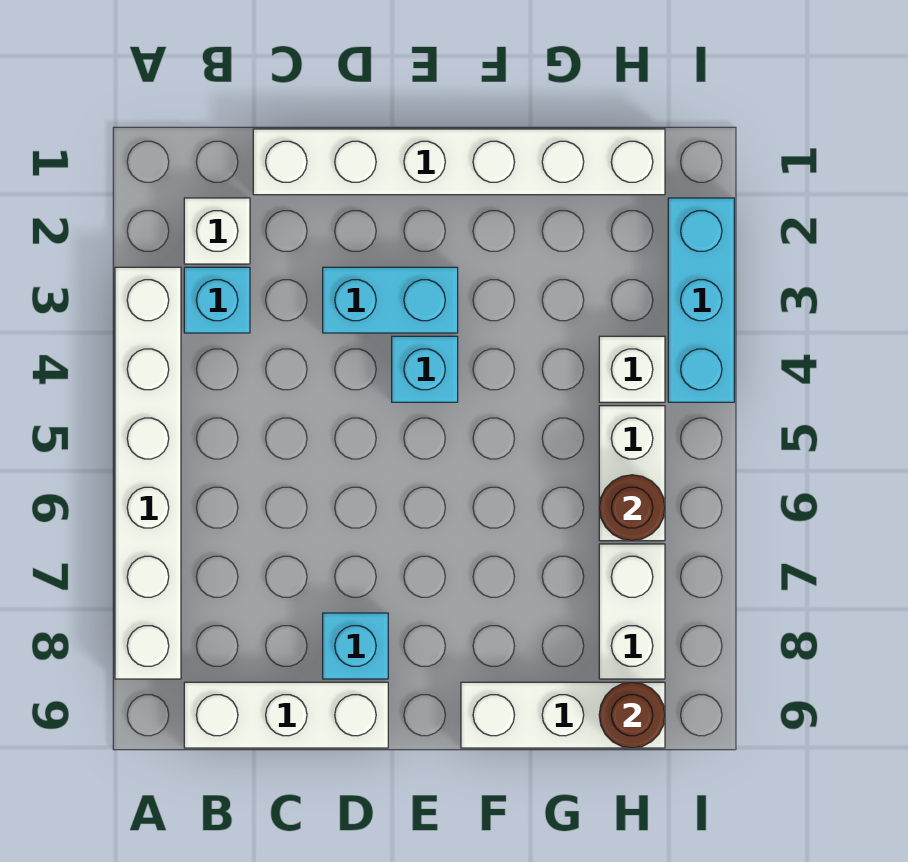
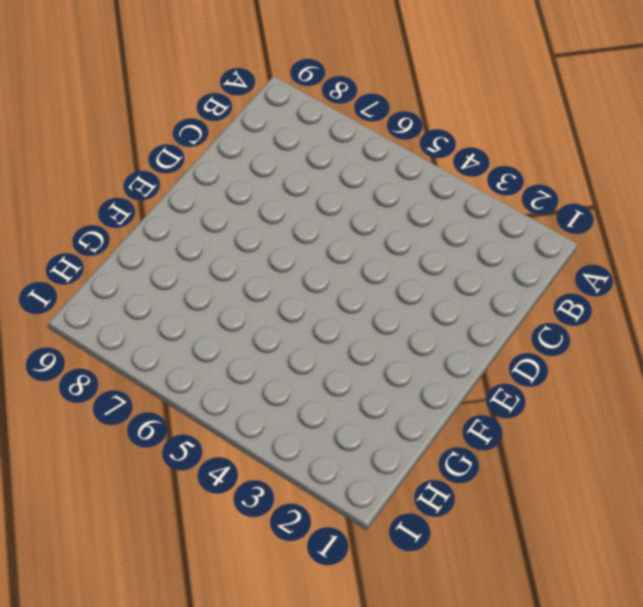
none -> white 1x6 brick [115,267,181,679]
none -> white 1x1 brick [184,198,250,264]
none -> cyan 1x1 brick [184,267,250,333]

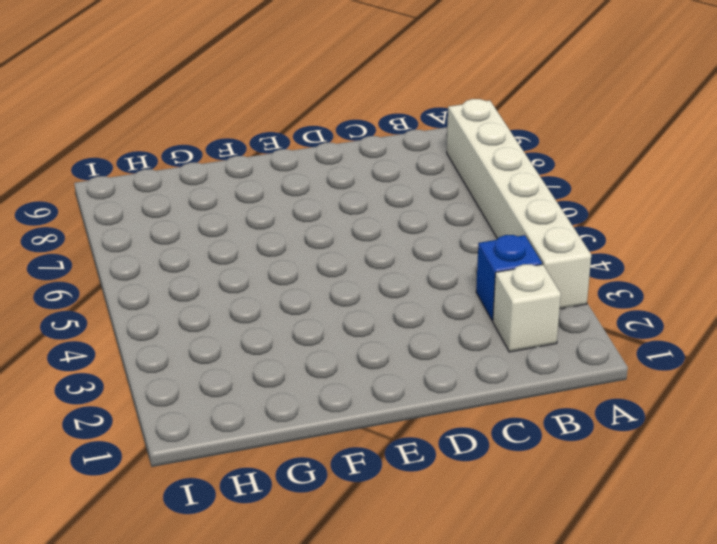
blue 1x1 brick [476,235,542,321] -> cyan 1x1 brick [184,267,250,333]
none -> white 1x3 brick [184,682,388,748]
none -> white 1x6 brick [253,129,665,195]
none -> cyan 1x2 brick [323,267,458,333]

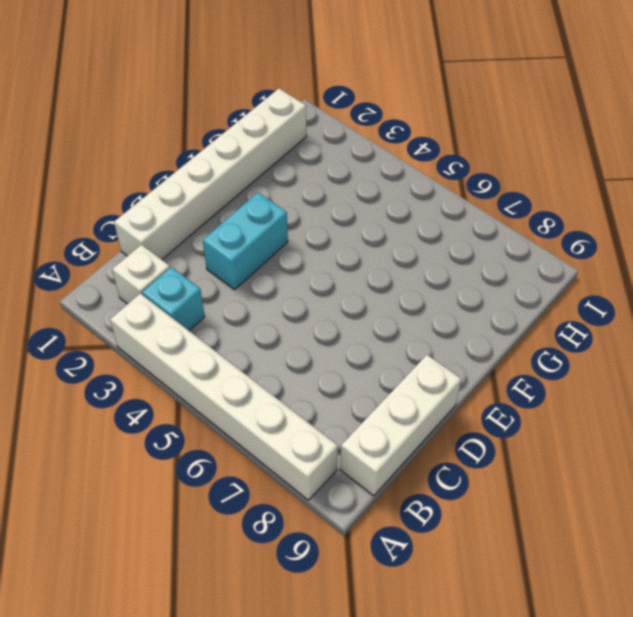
none -> cyan 1x1 brick [323,613,388,679]
none -> cyan 1x1 brick [392,336,458,402]
none -> white 1x3 brick [461,682,665,748]

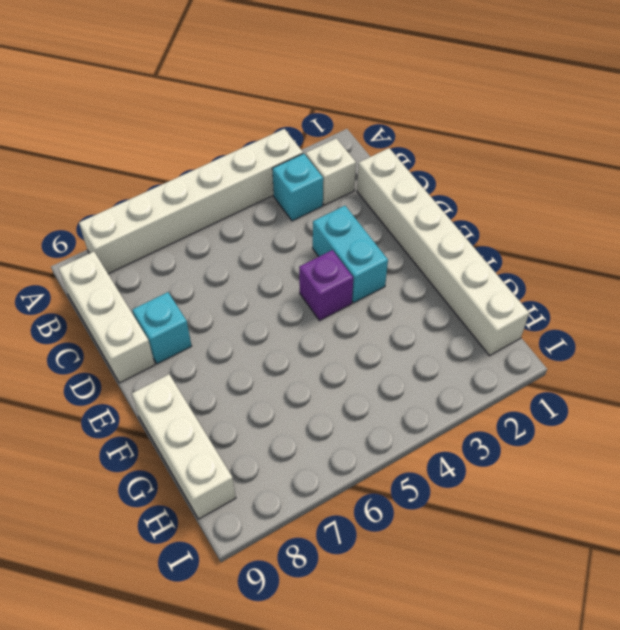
purple 1x1 brick [299,250,353,321] -> cyan 1x1 brick [392,336,458,402]
none -> white 1x1 brick [599,336,665,402]
none -> white 1x2 brick [599,406,665,541]
none -> white 1x2 brick [599,544,665,679]

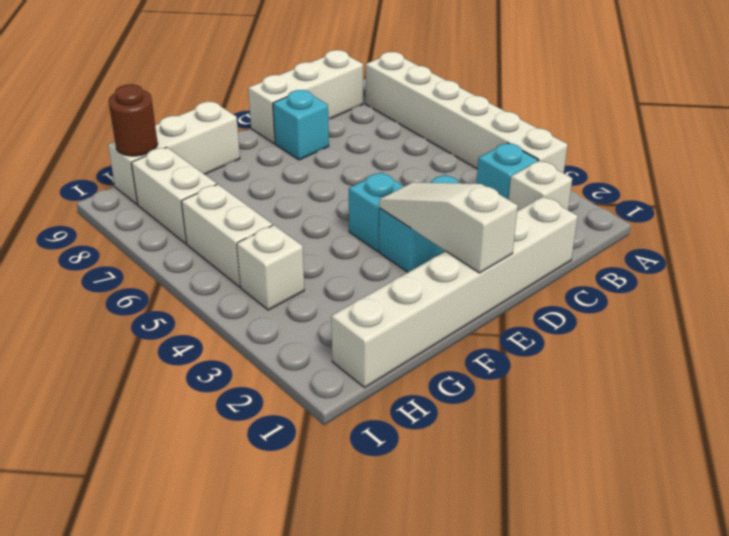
white 1x3 slope [379,182,518,273] -> none
none -> cyan 1x3 brick [668,198,734,402]
none -> brown 1x1 round brick [599,475,665,541]

